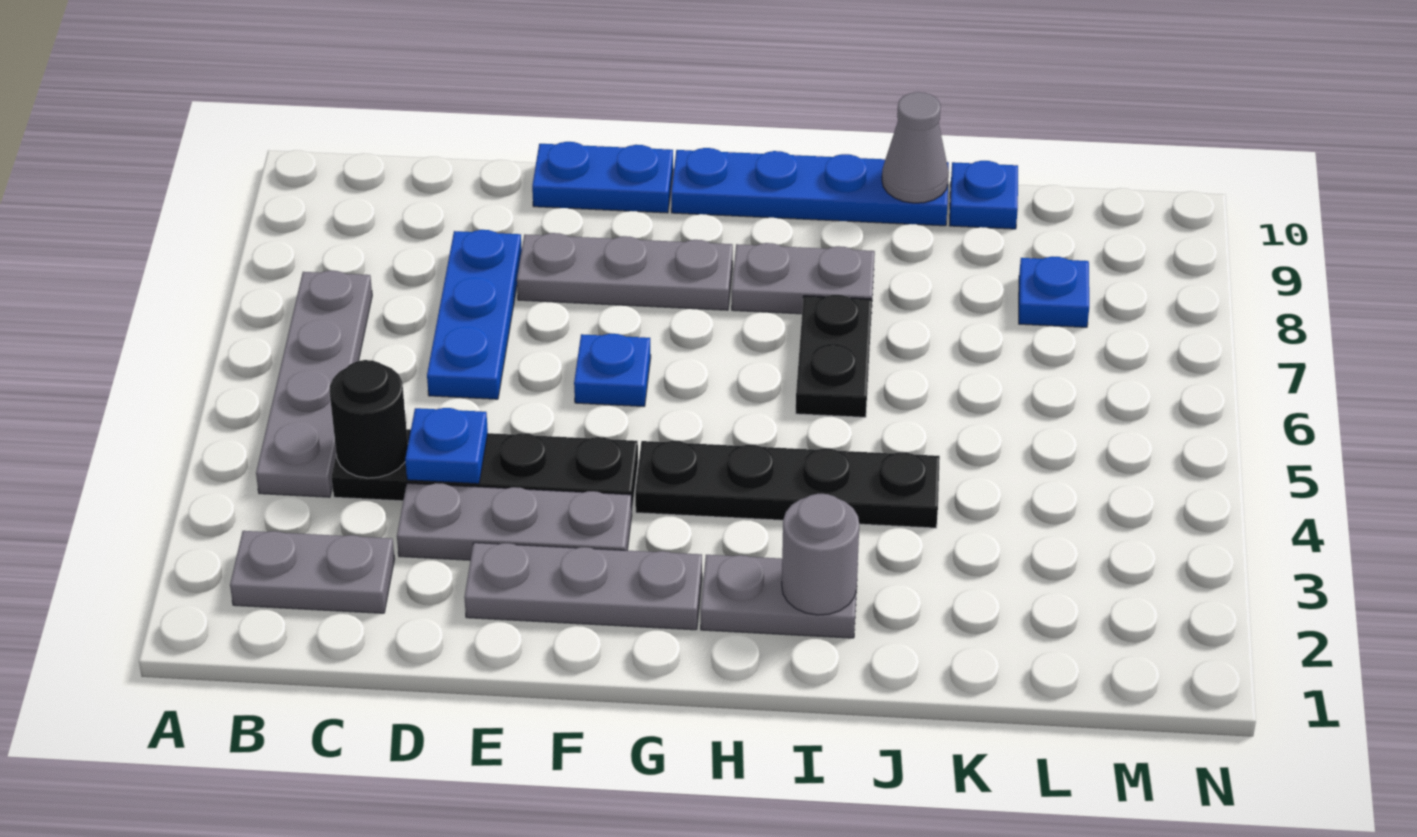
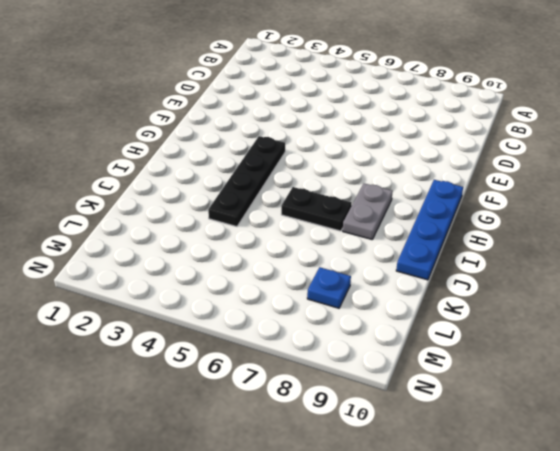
none -> grey 1x2 plate [230,531,394,613]
none -> grey 1x4 plate [256,271,372,497]
none -> black 1x4 plate [332,429,638,509]

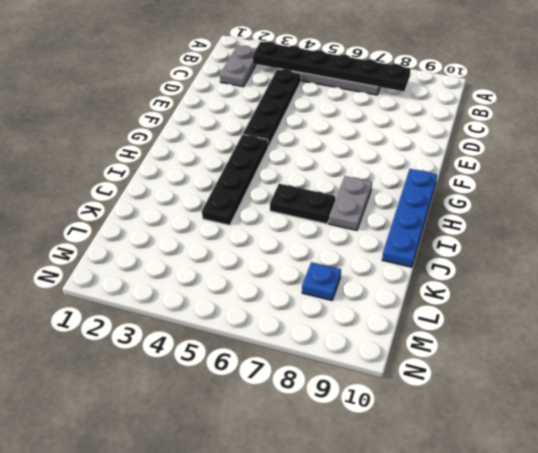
black 1x6 plate [253,41,411,91] -> none
none -> grey 1x3 plate [397,483,632,560]
none -> blue 1x3 plate [427,230,522,399]
none -> grey 1x3 plate [464,543,702,630]

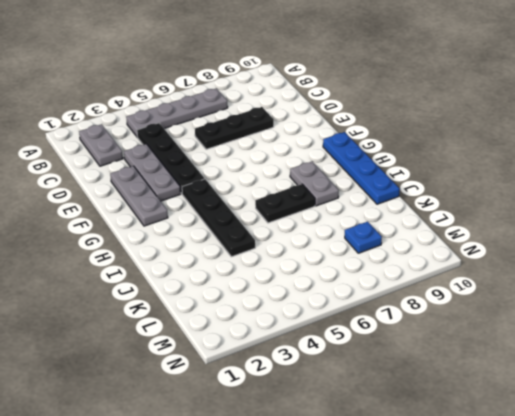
black 1x3 plate [195,107,274,149] -> blue 1x3 plate [427,230,522,399]
none -> grey 1x3 plate [517,233,733,310]
none -> blue 1x2 plate [532,142,673,213]
none -> blue 1x1 plate [574,334,651,406]

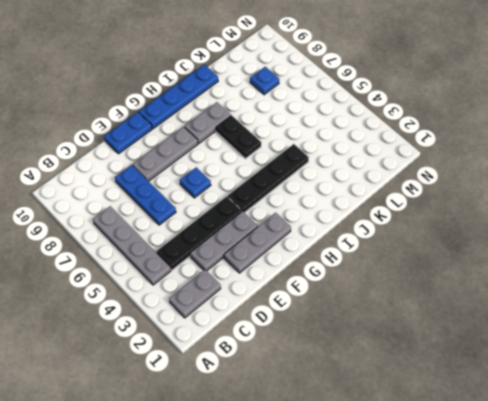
none -> grey 1x2 plate [701,555,858,638]
none -> blue 1x1 plate [949,161,1018,229]
none -> black 1x1 round brick [330,360,408,478]

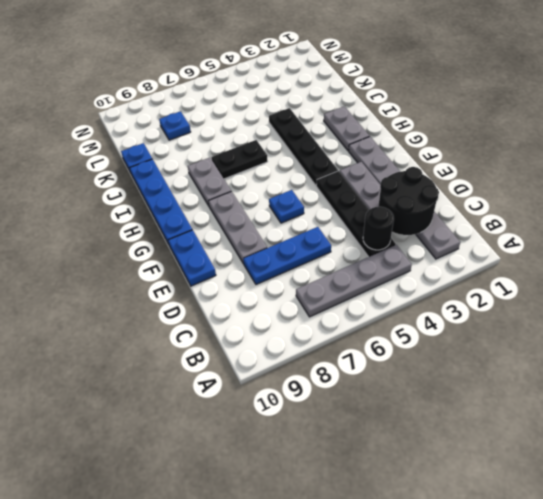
black 2x2 round brick [378,167,439,235] -> none
none -> blue 1x1 plate [405,408,488,484]
none -> grey 1x1 round brick [782,494,859,615]
none -> grey 1x1 cone [882,92,949,203]

